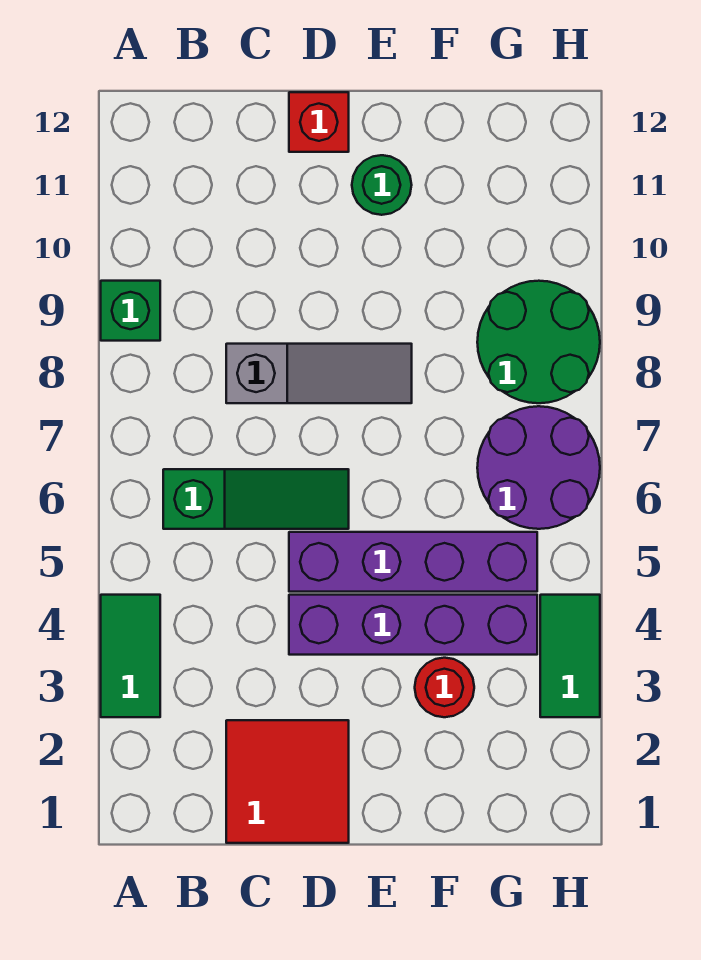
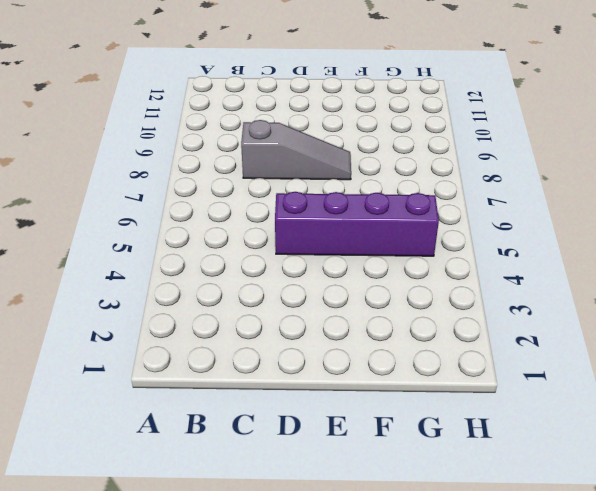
none -> green 1x2 tile [101,595,160,717]
none -> green 1x1 brick [101,281,160,341]
none -> green 1x3 slope [163,469,349,529]

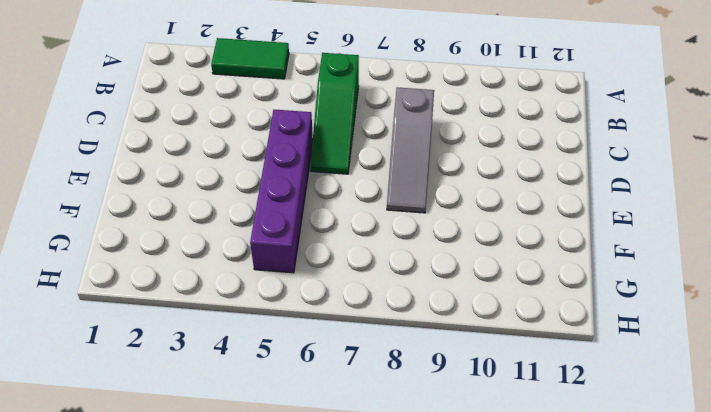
none -> green 1x1 brick [101,281,160,341]
none -> red 2x2 tile [226,720,349,843]
none -> purple 1x4 brick [289,595,537,655]

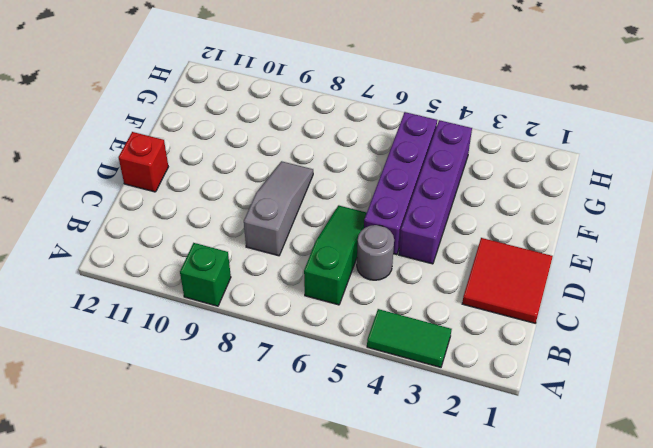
grey 1x1 round brick [357,225,394,280] -> none
none -> green 1x1 round brick [352,155,412,215]
none -> red 1x1 round brick [415,658,474,717]
none -> purple 2x2 round brick [477,406,600,529]

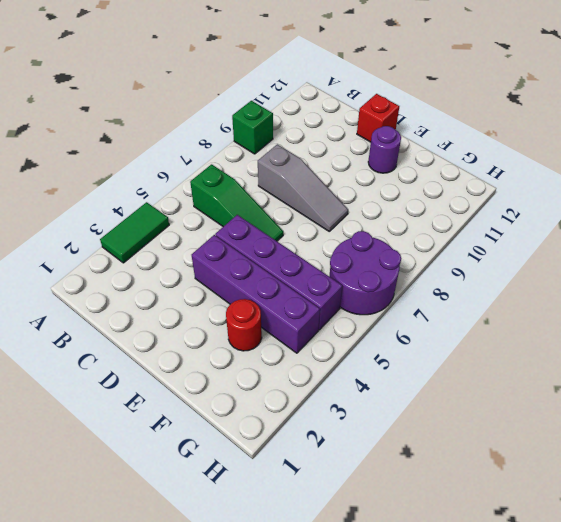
purple 1x1 round brick [368,126,401,173] -> green 1x1 round brick [352,155,412,215]
none -> red 2x2 tile [226,720,349,843]
none -> green 2x2 round brick [477,281,600,403]
none -> green 1x2 tile [540,595,600,717]

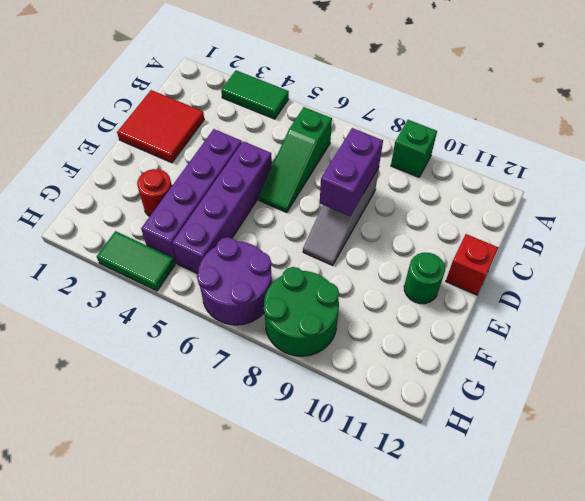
purple 1x2 brick [320,128,383,216] -> none

